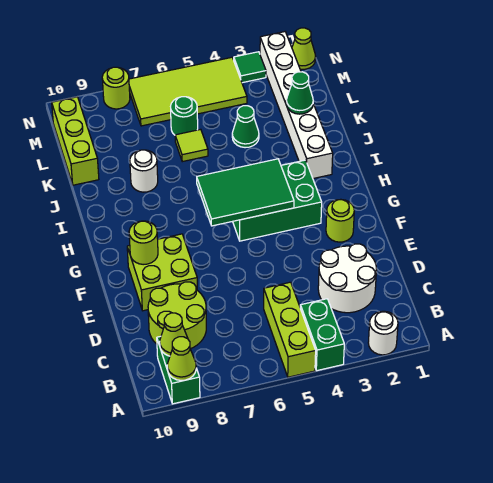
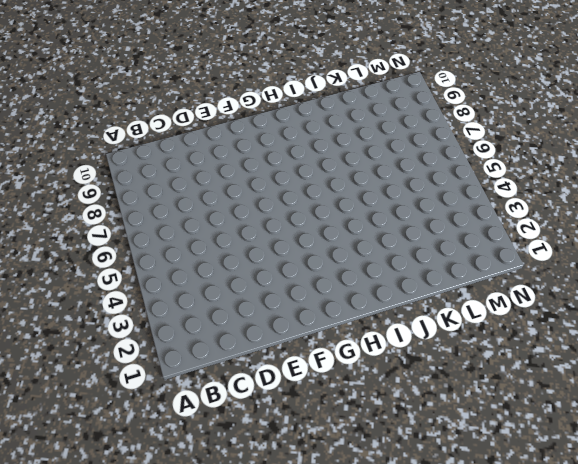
none -> white 1x1 round brick [368,311,398,355]
none -> green 1x2 brick [300,299,344,371]
none -> lime 1x3 brick [264,282,316,377]

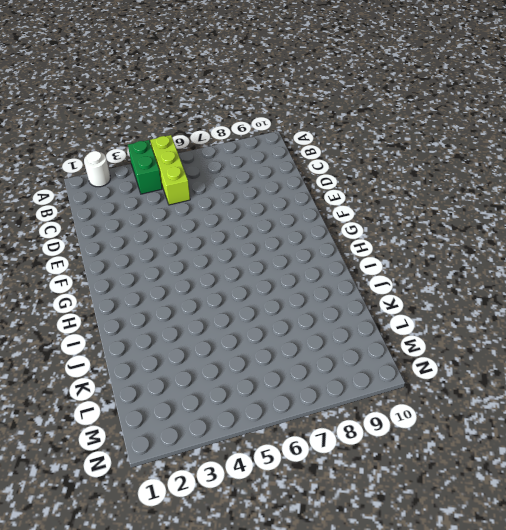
none -> green 1x2 brick [157,336,200,404]
none -> white 2x2 round brick [318,244,377,313]
none -> lime 2x2 round brick [148,282,206,349]

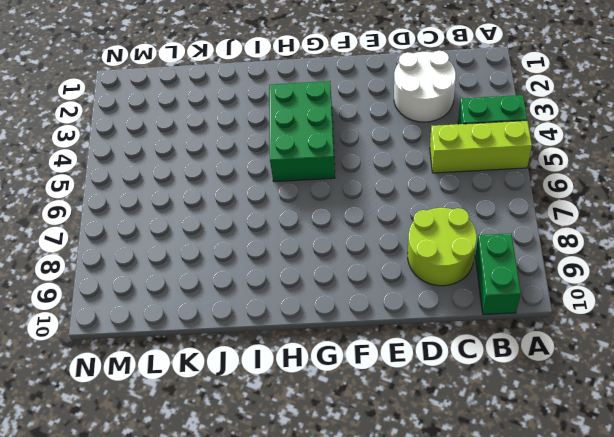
green 1x2 brick [475,234,521,315] -> green 1x2 brick turned to [157,336,200,404]
none -> white 1x1 round brick [368,311,398,355]
none -> lime 2x2 brick [127,234,197,311]
none -> lime 1x1 round brick [326,200,354,242]

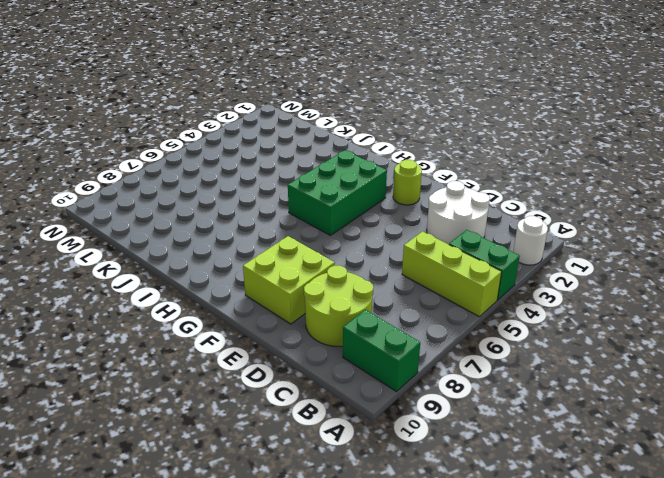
none -> white 1x6 brick [260,32,333,179]
none -> white 1x1 round brick [130,150,158,192]
none -> green 1x1 cone [232,106,259,148]

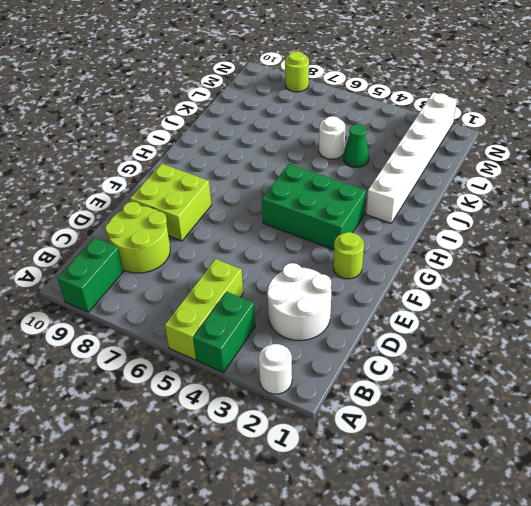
white 1x1 round brick [319,116,345,159] -> white 1x1 round brick moved to [130,150,158,192]
none -> lime 1x1 tile [175,129,208,162]
none -> lime 1x3 brick [52,97,99,185]
none -> green 1x1 round brick [171,97,198,135]

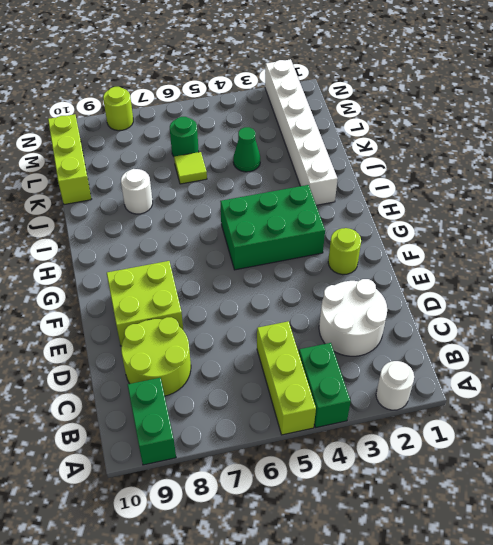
none -> lime 2x4 tile [129,57,247,126]
none -> lime 1x1 cone [292,28,316,69]
none -> green 1x1 tile [234,52,266,83]

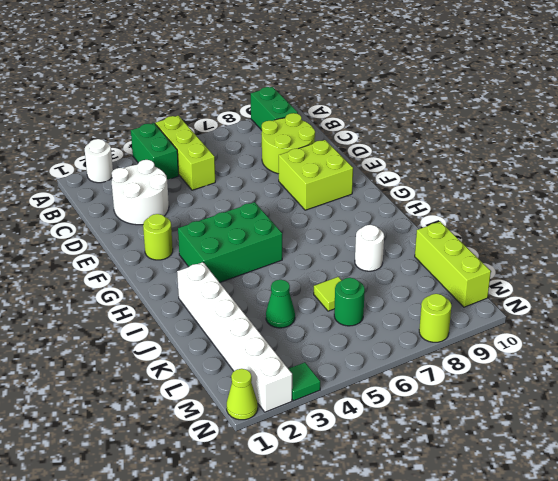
none -> lime 2x4 tile [129,57,247,126]
none -> lime 1x1 cone [167,337,196,380]
none -> lime 1x1 cone [160,313,188,356]

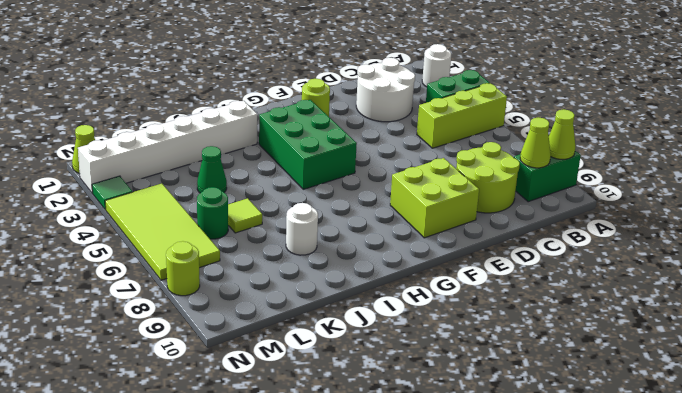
none -> lime 1x3 brick [52,97,99,185]
none -> lime 1x1 round brick [129,221,158,265]
none -> green 2x3 tile [197,159,294,226]

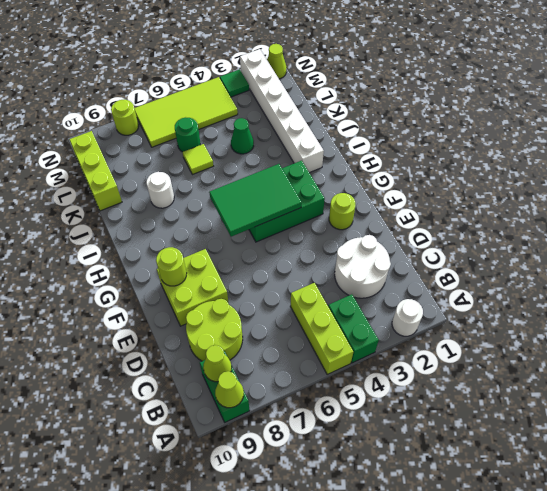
none -> green 1x1 cone [286,72,313,114]

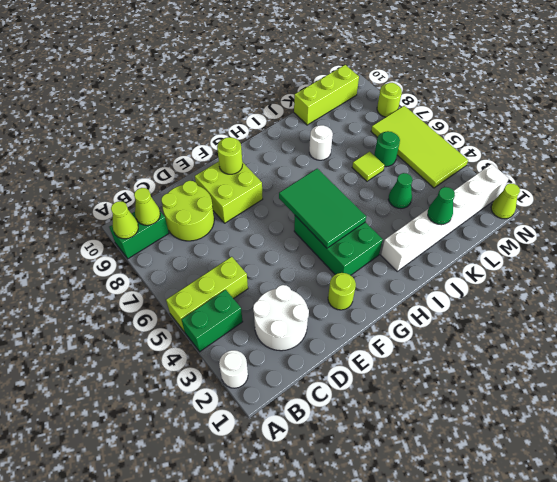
none -> green 1x1 tile [234,52,266,83]

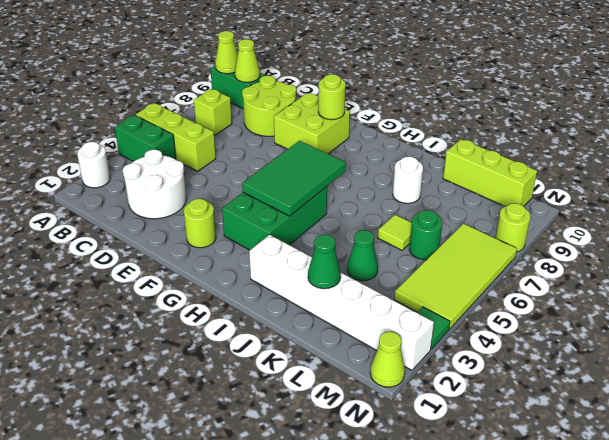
lime 1x1 brick [194,89,232,135] -> none

